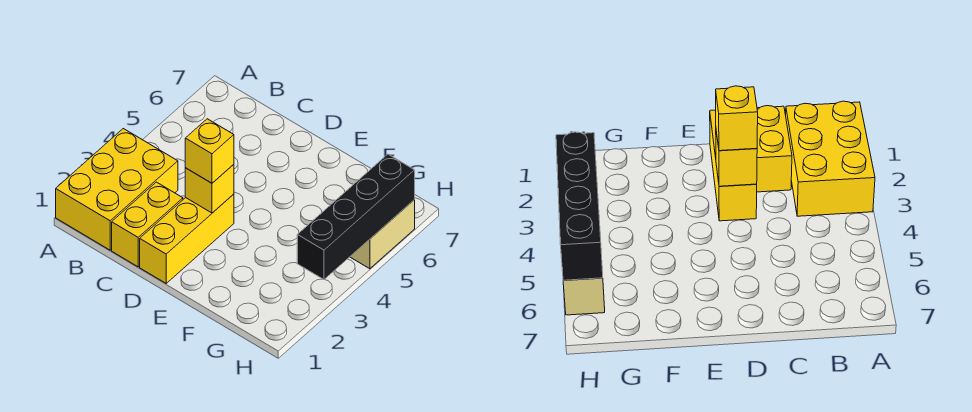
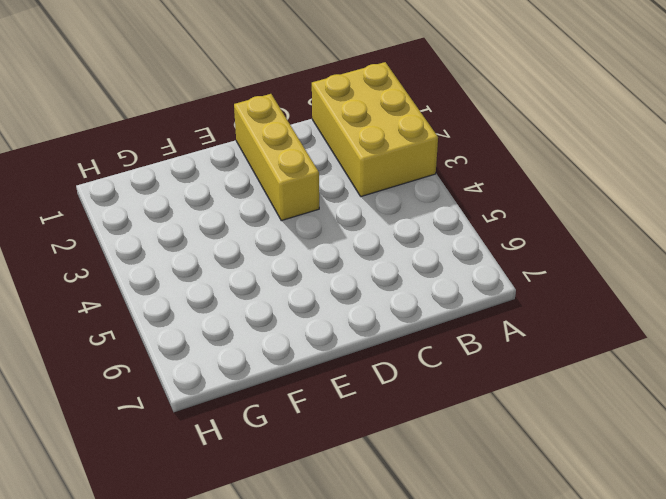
none -> yellow 1x2 brick [112,182,183,267]
none -> tan 1x2 brick [350,200,415,269]

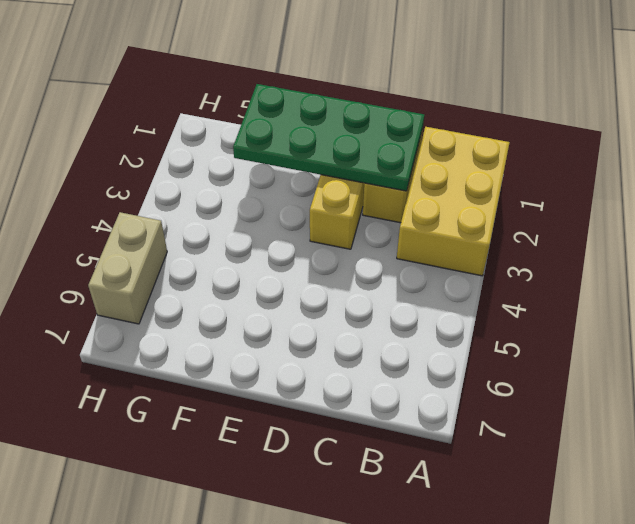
green 2x4 plate [233,84,424,191] -> none
none -> yellow 1x1 brick [185,164,234,213]
none -> black 1x4 brick [297,154,415,279]

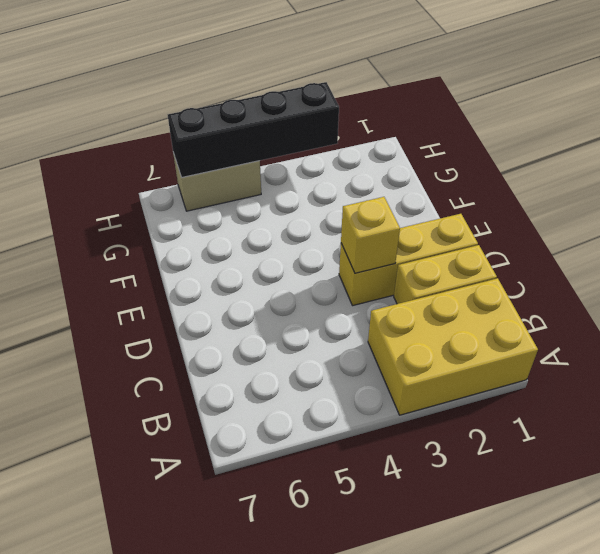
none -> yellow 1x1 brick [185,119,234,183]

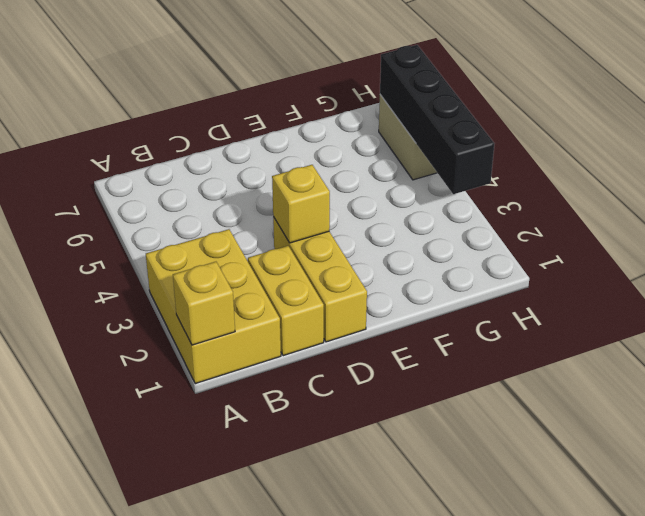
yellow 1x1 brick [173,262,235,345] -> yellow 1x1 brick moved to [185,119,234,183]

